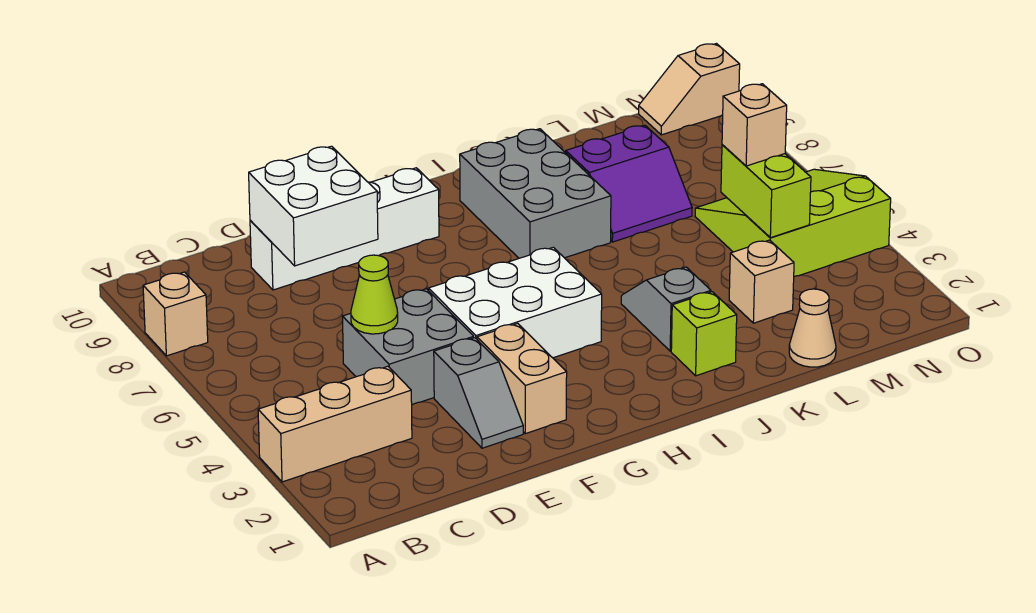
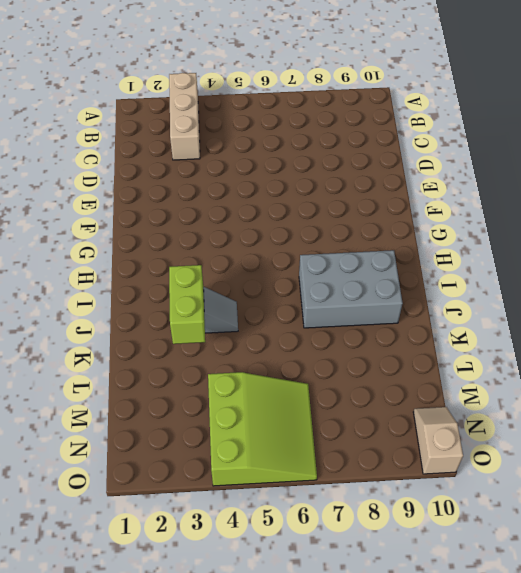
lime 1x2 brick [169,265,205,344] -> lime 1x2 brick turned to [721,145,811,238]
none -> tan 1x1 brick [143,272,208,356]
none -> grey 2x2 brick [342,289,474,405]
none -> white 1x4 brick [250,168,439,290]

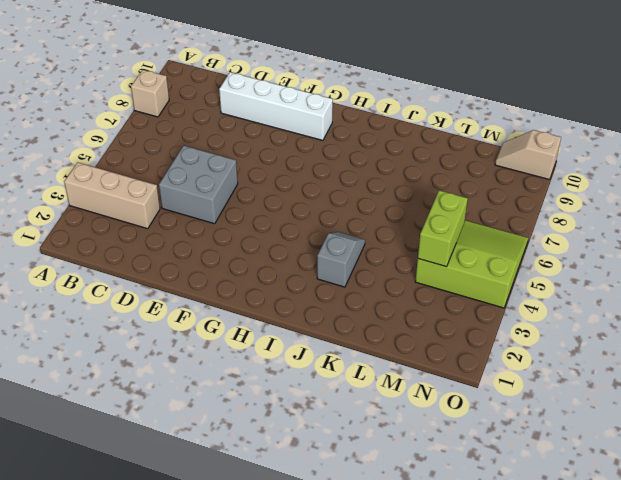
none -> grey 1x2 slope [434,338,523,448]
none -> tan 1x2 brick [477,323,567,434]
none -> white 2x3 brick [428,247,602,358]

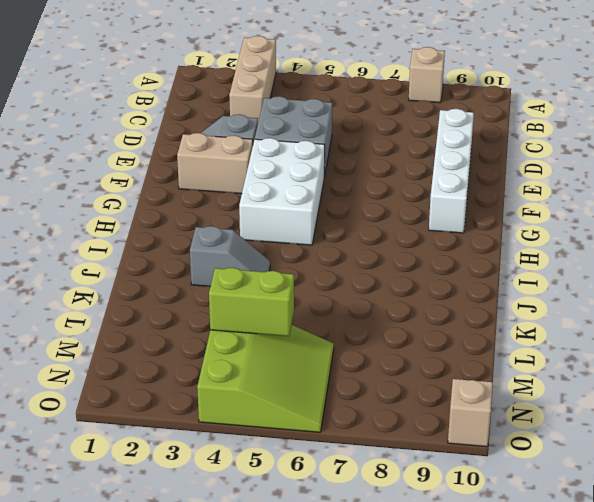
none -> grey 2x3 brick [460,129,611,258]
none -> lime 1x1 brick [671,292,737,376]
none -> purple 2x2 slope [566,125,692,242]

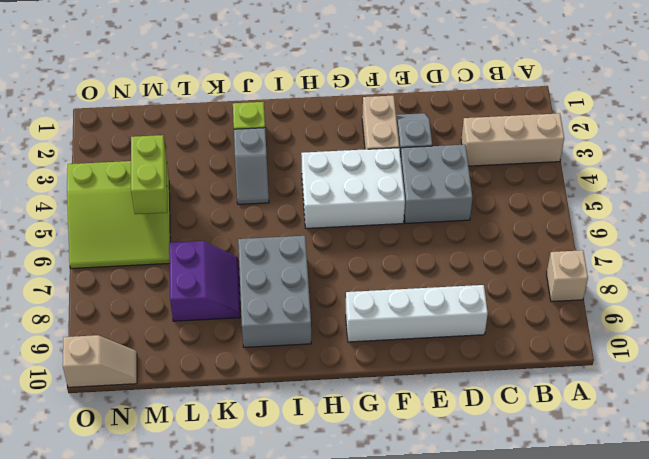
purple 2x2 slope [169,241,240,321] -> purple 2x2 slope turned to [566,125,692,242]
none -> tan 1x1 cone [789,289,836,367]
none -> tan 1x1 brick [729,240,794,323]
none -> lime 1x1 cone [351,255,398,334]

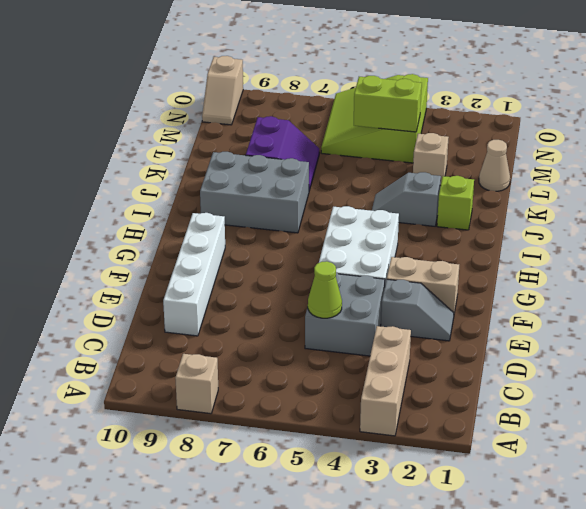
none -> white 2x2 brick [249,146,378,266]
none -> tan 1x1 brick [722,84,787,166]

